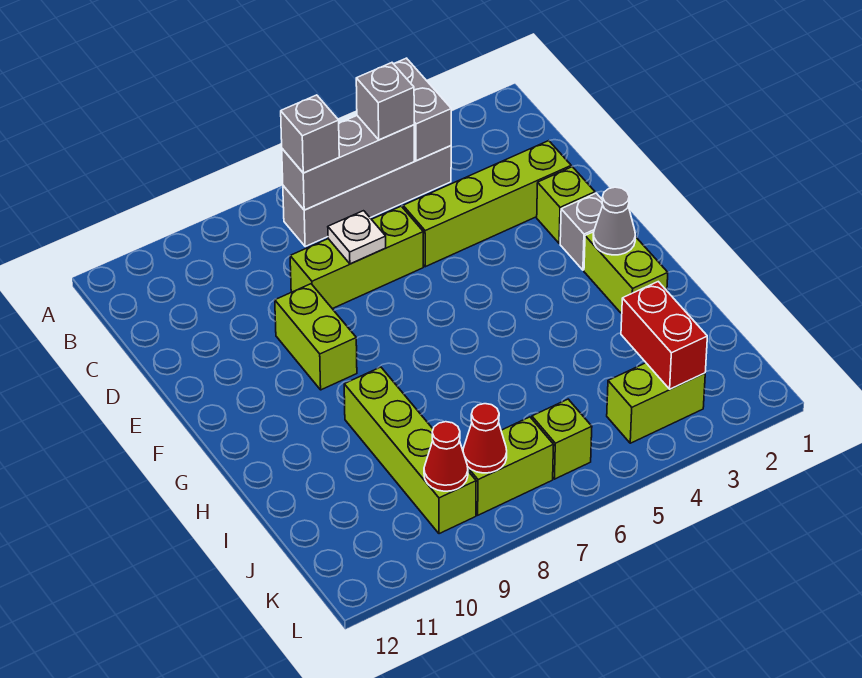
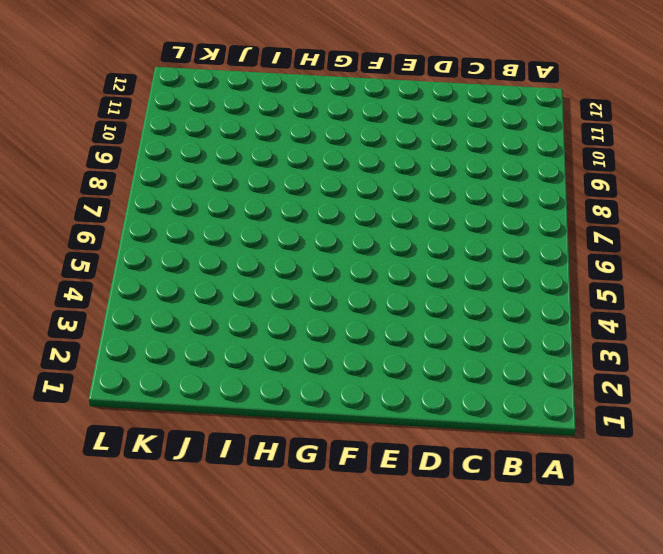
none -> grey 1x4 brick [283,146,451,247]
none -> lime 1x4 brick [403,141,571,267]
none -> lime 1x3 brick [290,206,423,309]

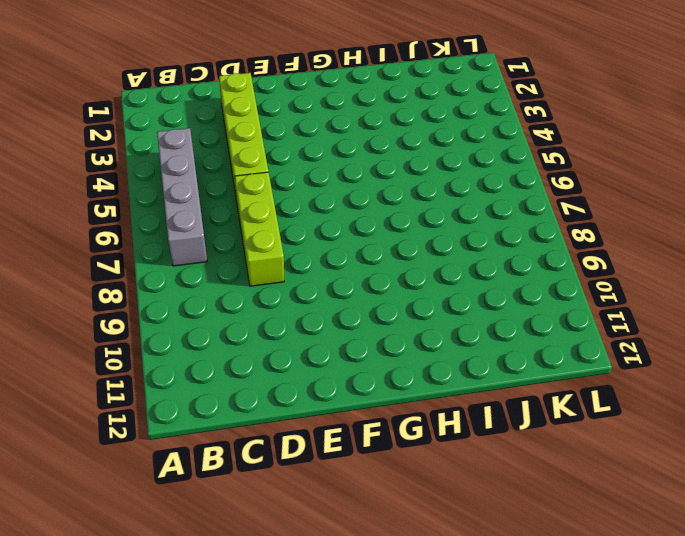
none -> lime 1x1 brick [537,167,595,244]
none -> lime 1x2 brick [275,284,357,390]
none -> grey 1x1 brick [560,193,603,270]

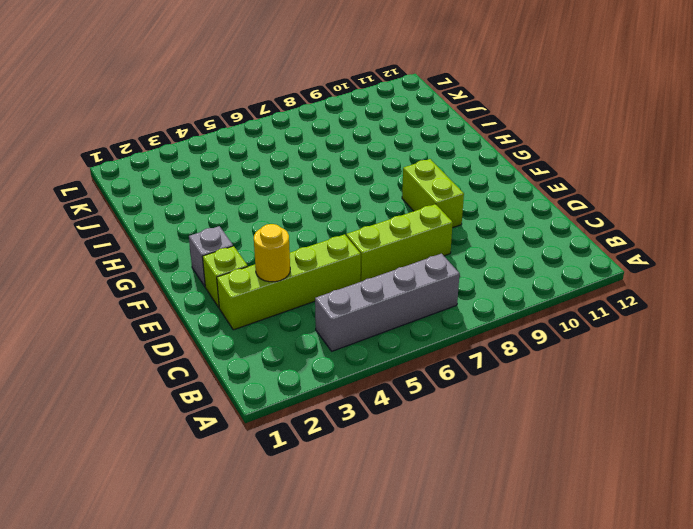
yellow 1x1 round brick [254,224,290,282] -> none
none -> lime 1x2 brick [584,232,668,314]
none -> lime 1x4 brick [344,367,476,534]
none -> lime 1x2 brick [607,363,705,443]

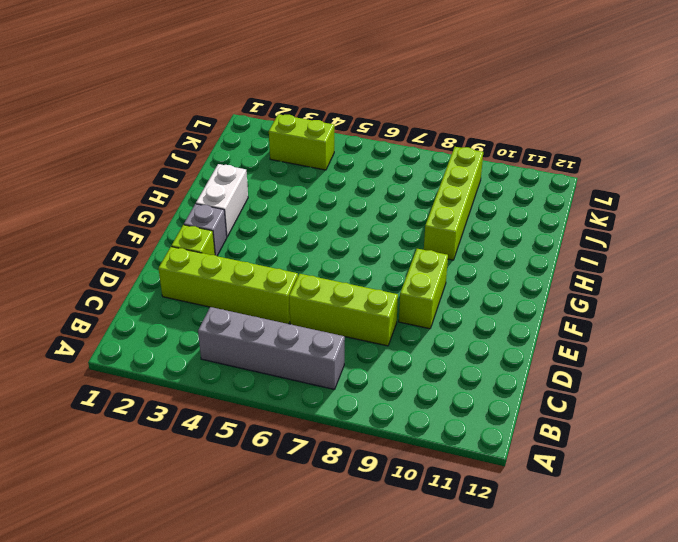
white 1x2 brick [196,164,248,237] -> lime 1x2 brick [584,232,668,314]
none -> lime 1x1 brick [532,399,592,479]
none -> lime 1x2 brick [462,417,554,515]
none -> grey 1x2 brick [394,58,451,161]

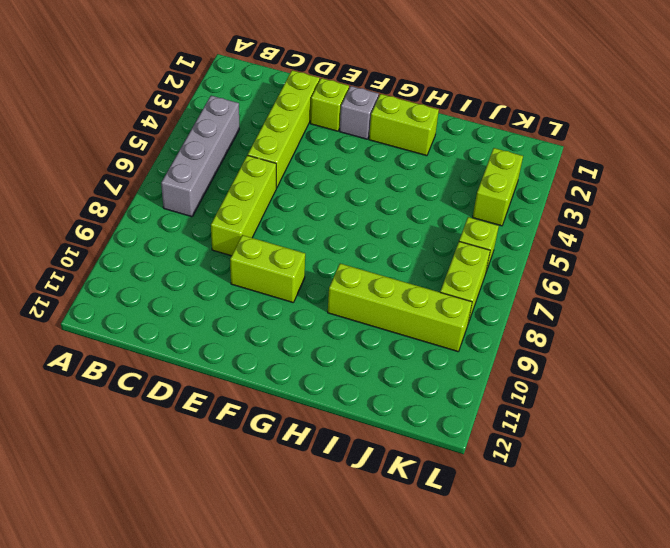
none -> grey 1x2 brick [394,58,451,161]
none -> grey 1x3 brick [282,116,414,210]
none -> white 1x1 plate [328,211,386,264]

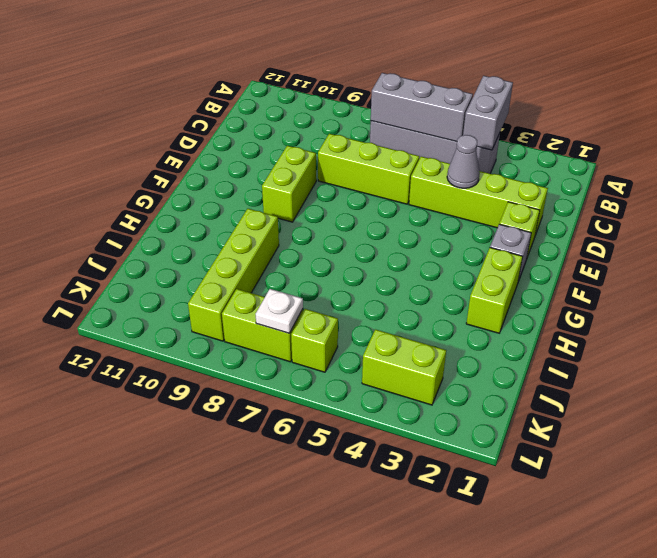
grey 1x1 cone [447,135,480,188] -> grey 1x1 cone moved to [593,187,635,255]
white 1x1 plate [256,289,303,333] -> white 1x1 plate moved to [328,211,386,264]
none -> red 1x2 brick [621,282,707,389]
none -> red 1x1 cone [463,404,507,473]
none -> red 1x1 cone [424,422,468,491]

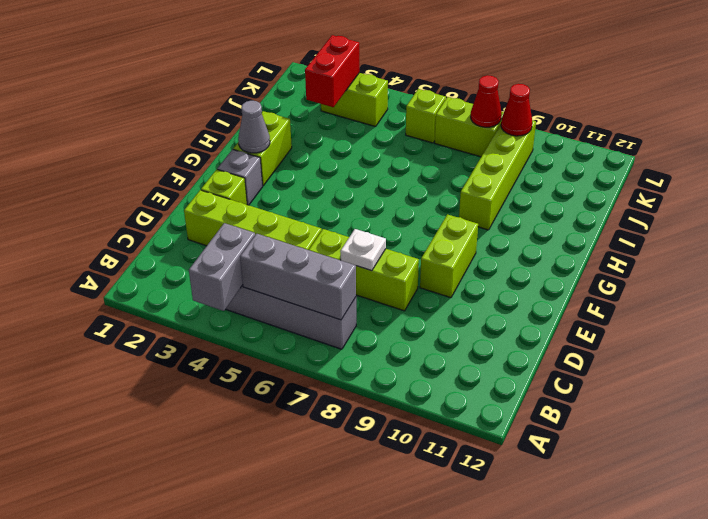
none -> grey 1x1 brick [356,63,414,140]
none -> grey 1x1 brick [281,95,339,173]

